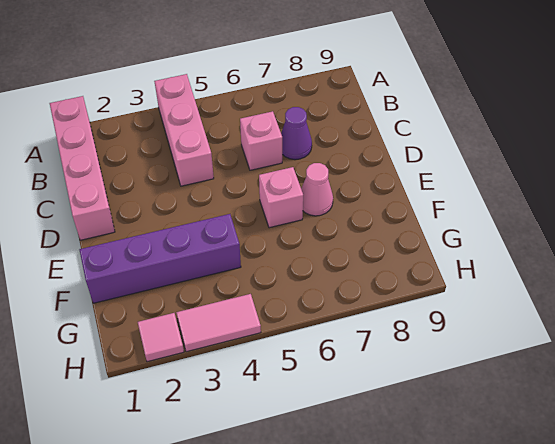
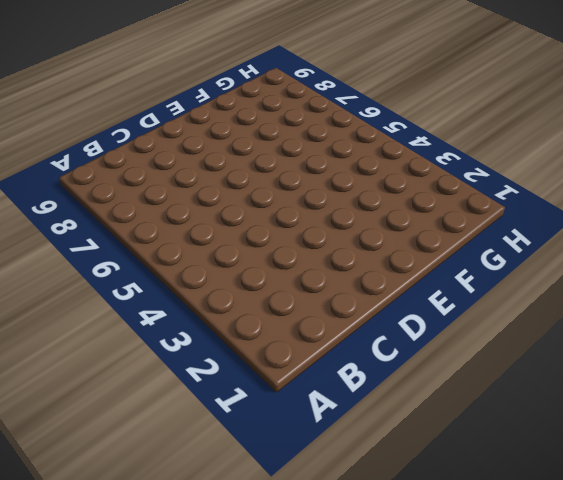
none -> pink 1x4 brick [50,96,115,240]
none -> pink 1x3 brick [154,74,214,186]

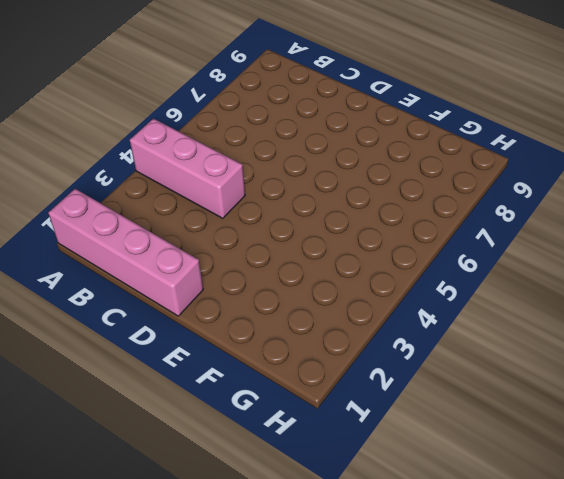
none -> pink 1x1 brick [240,111,282,170]
none -> purple 1x1 cone [281,107,312,160]

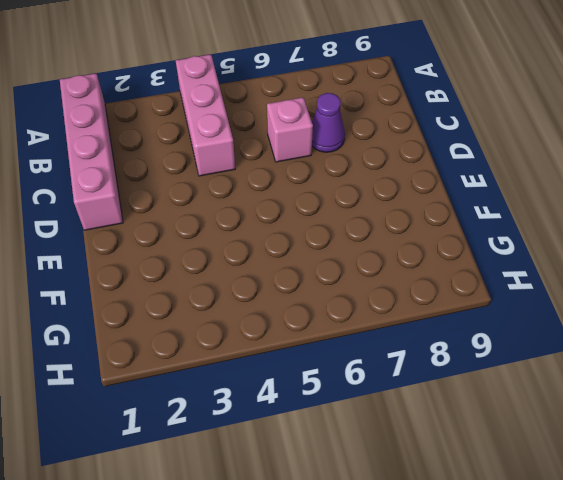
none -> pink 1x1 brick [259,167,303,228]
none -> pink 1x1 cone [301,163,333,216]

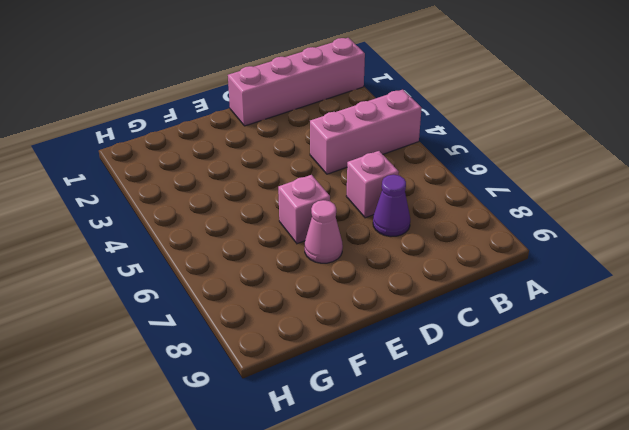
none -> purple 1x4 brick [79,214,241,303]
none -> pink 1x1 tile [138,313,184,362]

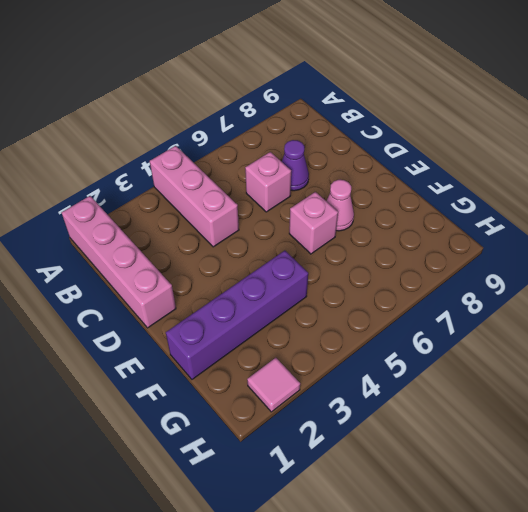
none -> pink 1x2 tile [176,294,261,352]

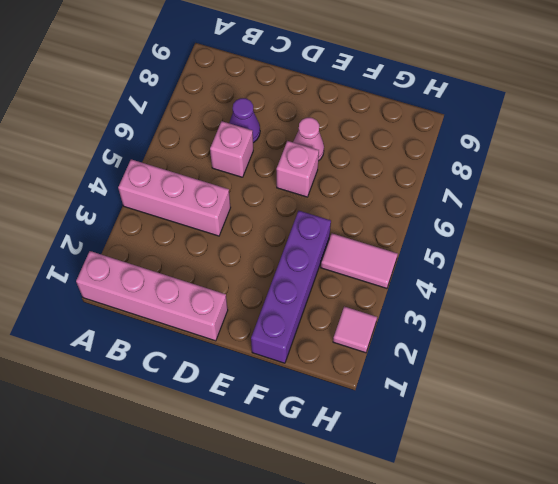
pink 1x2 tile [321,233,398,288] -> pink 1x2 tile turned to [176,294,261,352]

